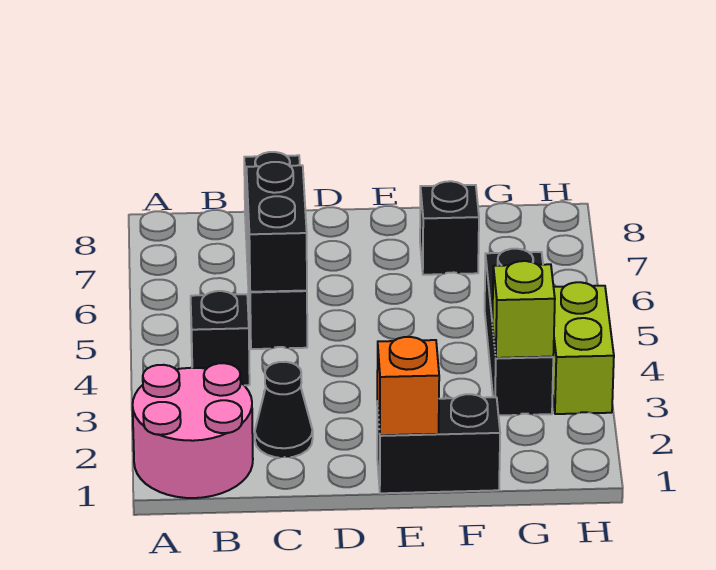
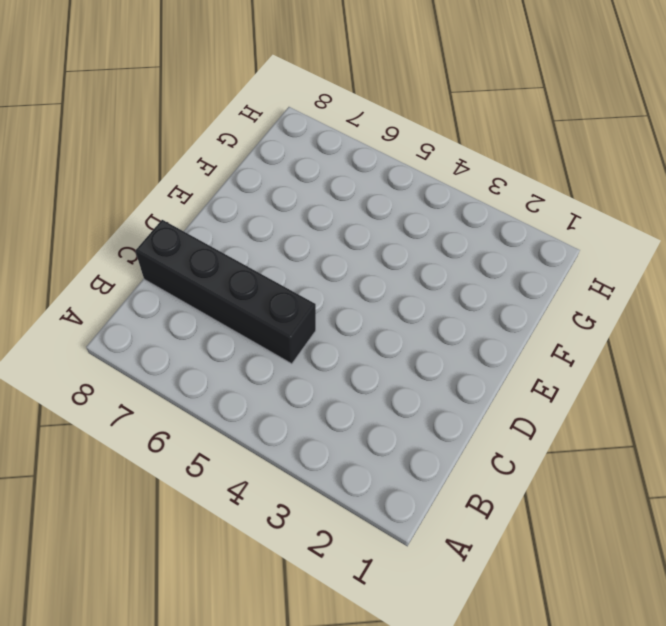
none -> pink 2x2 round brick [133,363,253,498]
none -> black 1x1 brick [191,291,250,385]

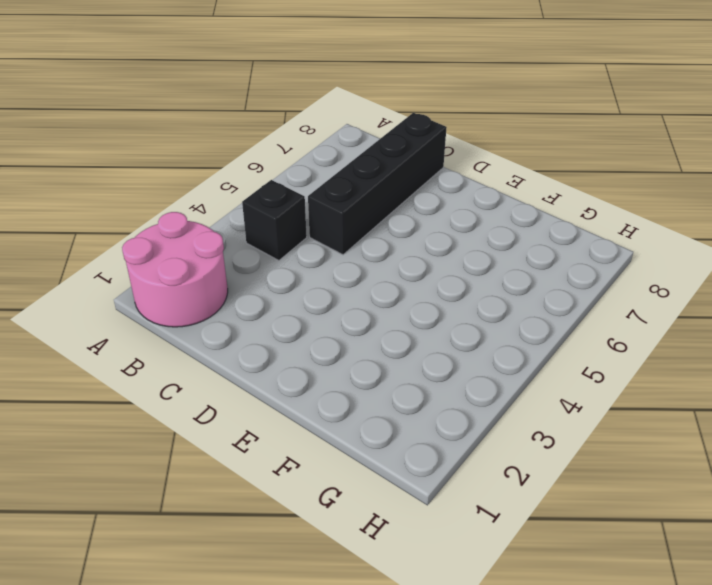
none -> black 1x1 cone [255,362,313,458]
none -> black 1x2 brick [377,394,500,493]

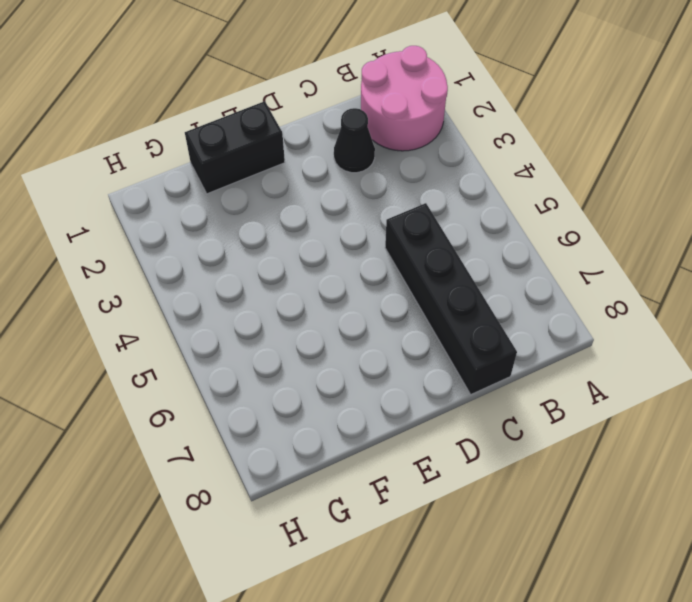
none -> black 1x1 brick [191,291,250,385]
none -> black 1x1 brick [420,181,479,275]

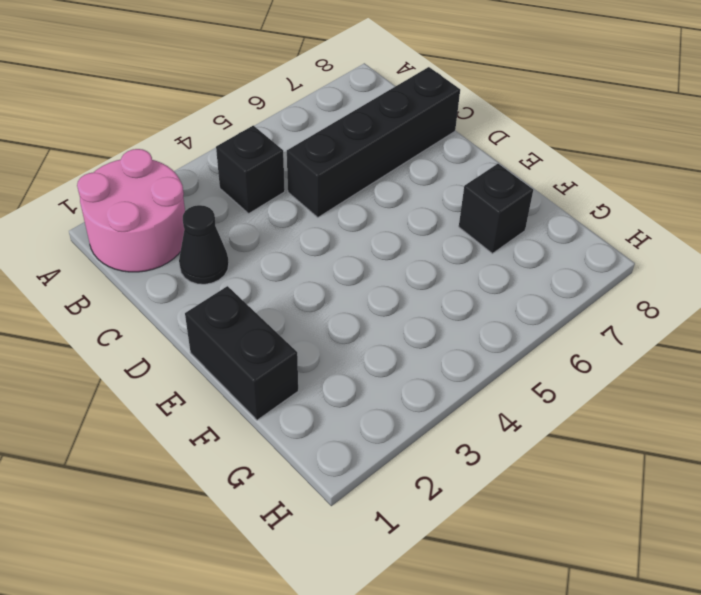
none -> black 1x3 brick [485,249,553,416]
none -> lime 1x2 brick [553,282,614,414]

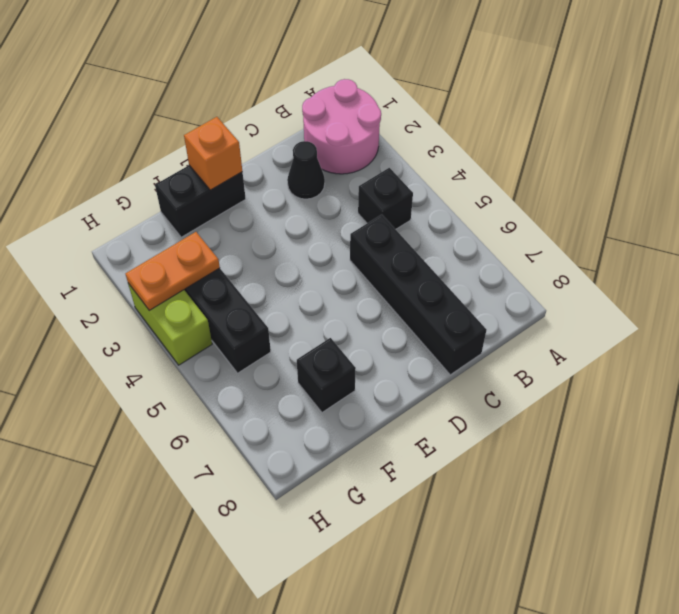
orange 1x2 plate [125,232,220,310] -> lime 1x1 brick [492,261,555,358]
none -> black 1x2 brick [246,162,307,292]

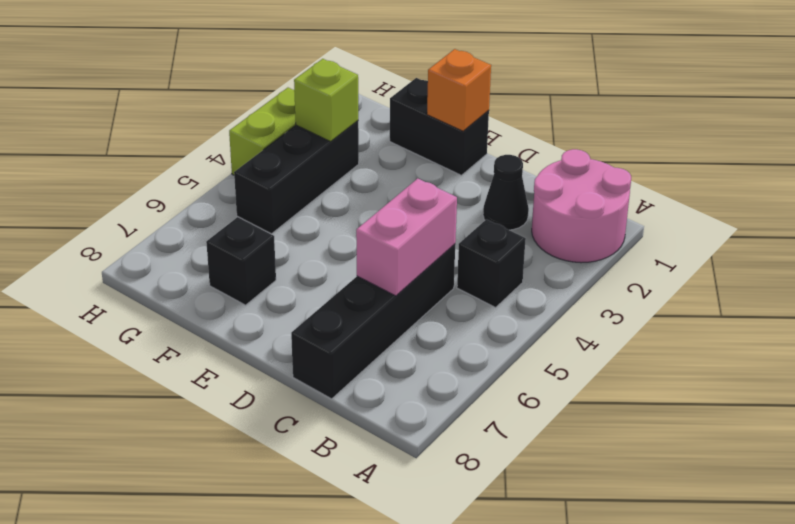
pink 1x2 brick [356,179,457,296] -> black 1x2 brick [246,162,307,292]

